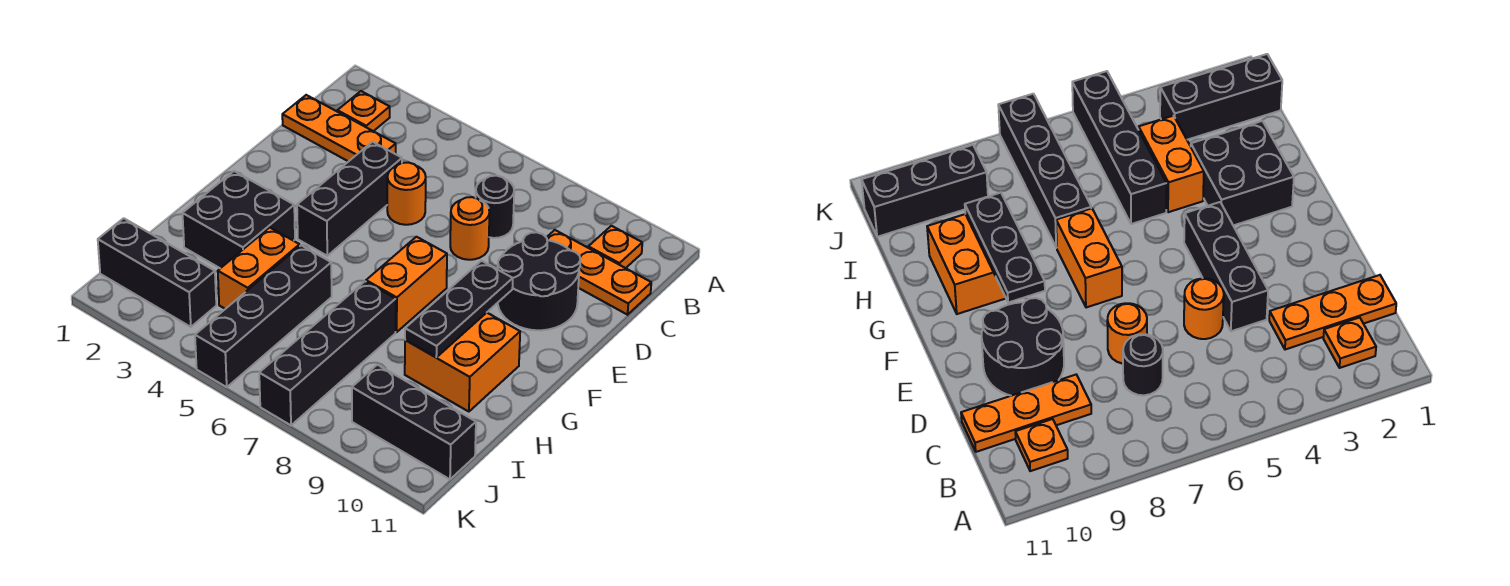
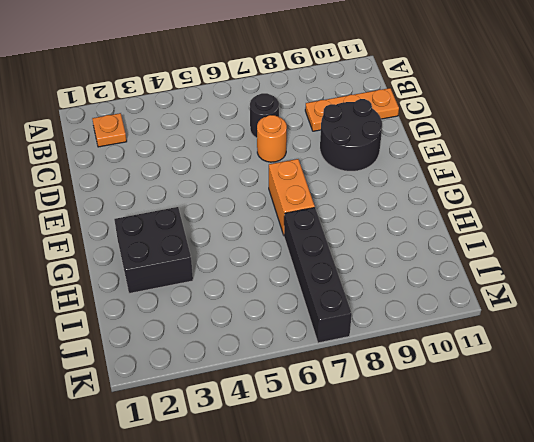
none -> orange 1x1 plate [588,226,642,268]
none -> orange 1x3 plate [282,95,396,162]
none -> black 1x3 brick [297,142,402,256]

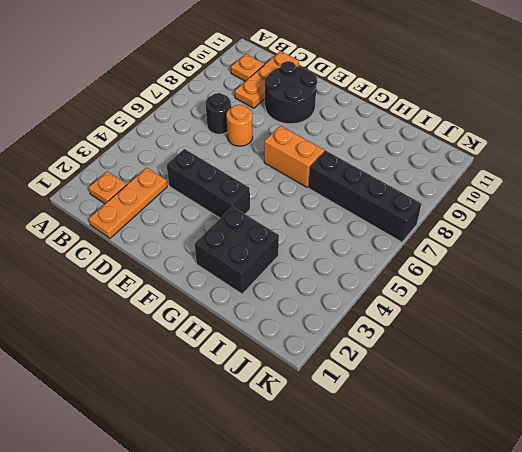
none -> orange 1x1 round brick [387,162,426,225]
none -> orange 2x2 brick [405,313,520,412]
none -> orange 1x2 brick [218,227,300,309]

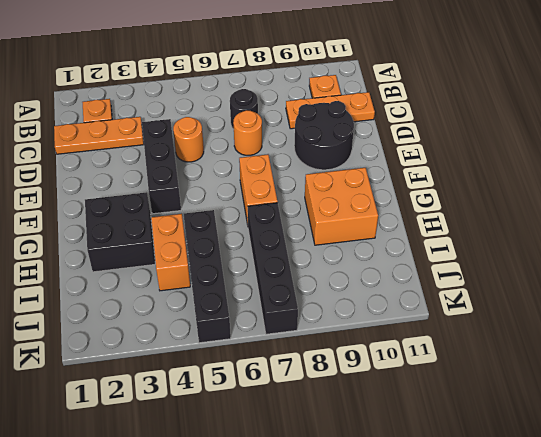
none -> black 1x3 brick [98,218,216,327]
none -> black 1x3 brick [352,365,476,479]
none -> black 1x3 plate [405,261,513,357]

